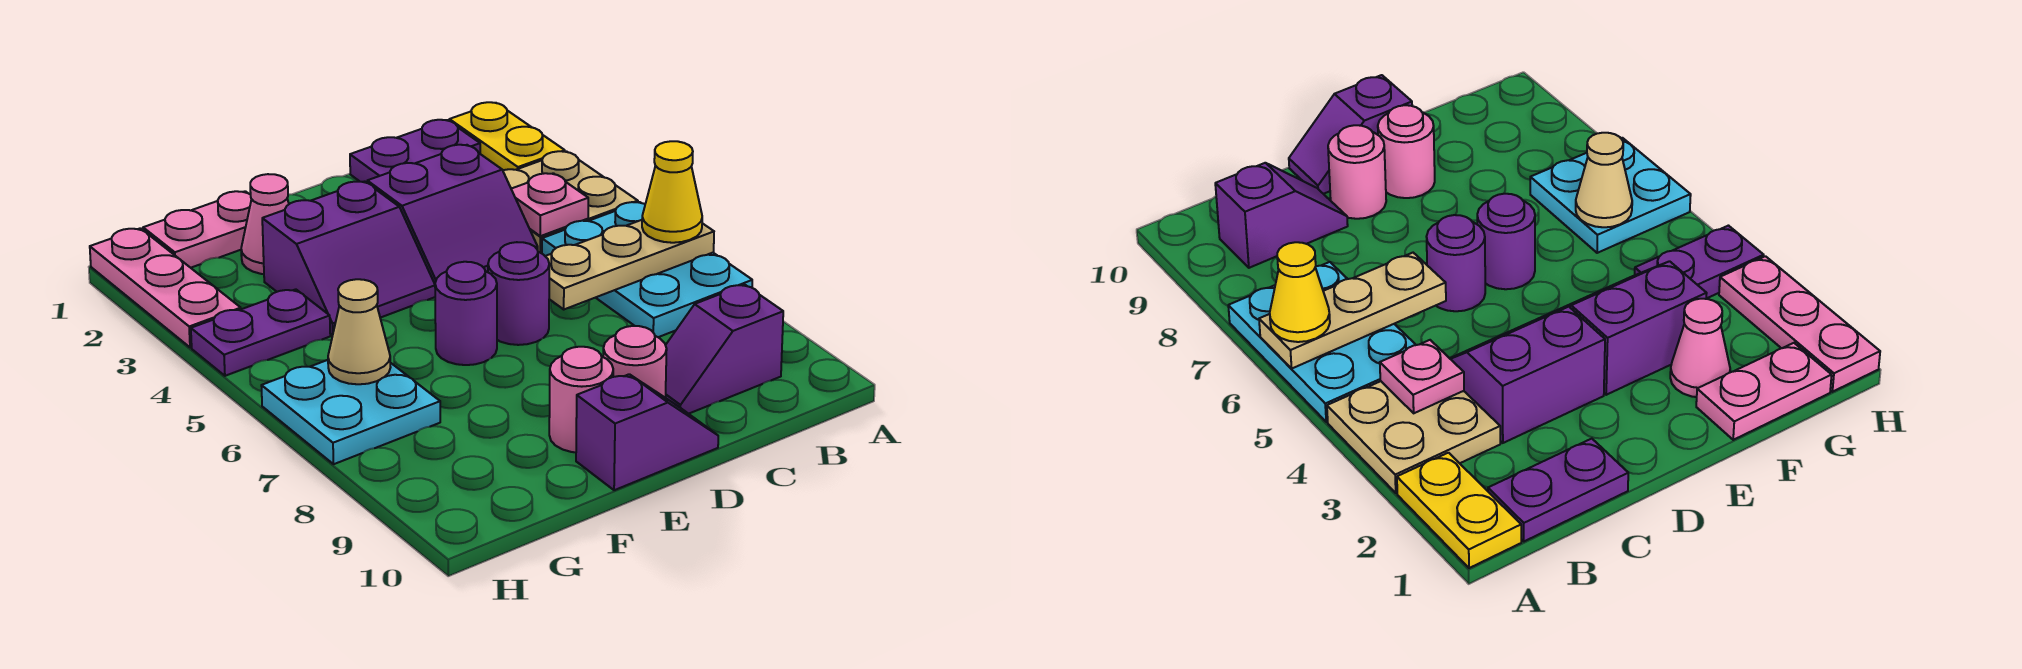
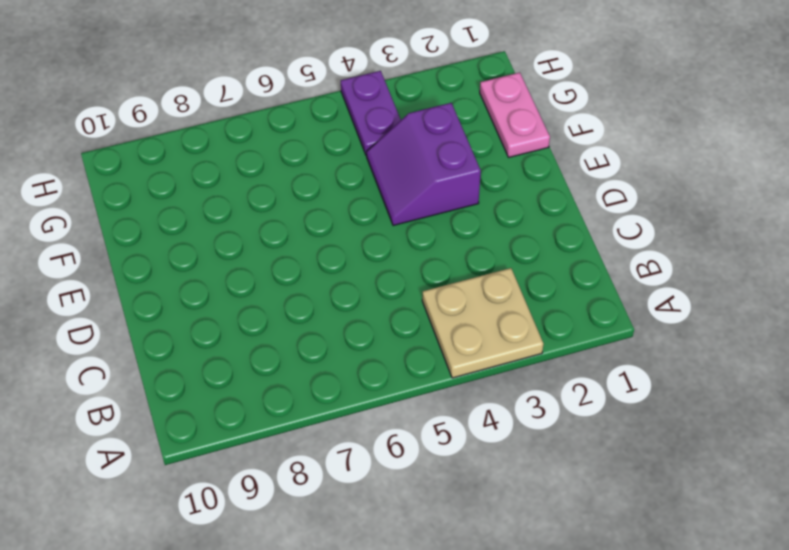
none -> yellow 1x2 plate [449,102,565,170]
none -> cyan 2x3 plate [542,202,752,337]
none -> purple 1x2 plate [350,120,480,183]

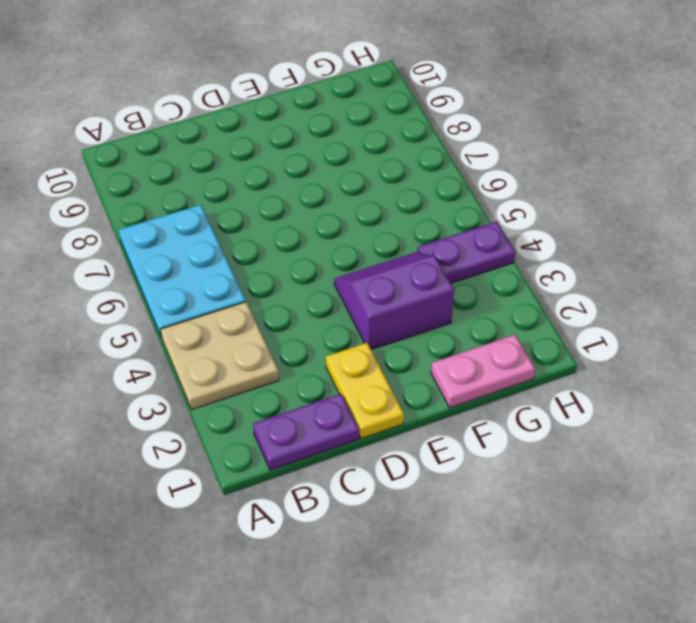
yellow 1x2 plate [326,343,404,439] -> yellow 1x2 plate moved to [449,102,565,170]
none -> purple 1x2 slope [665,285,783,414]
none -> purple 2x2 slope [367,145,538,284]
none -> purple 1x1 round brick [488,242,549,345]

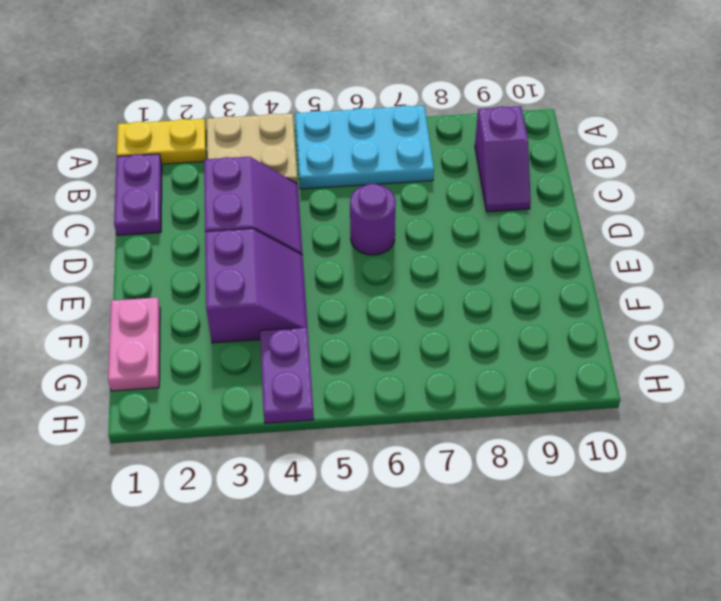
none -> pink 1x1 round brick [603,326,667,397]
none -> purple 1x2 slope [576,374,718,490]
none -> purple 1x1 round brick [435,262,497,365]

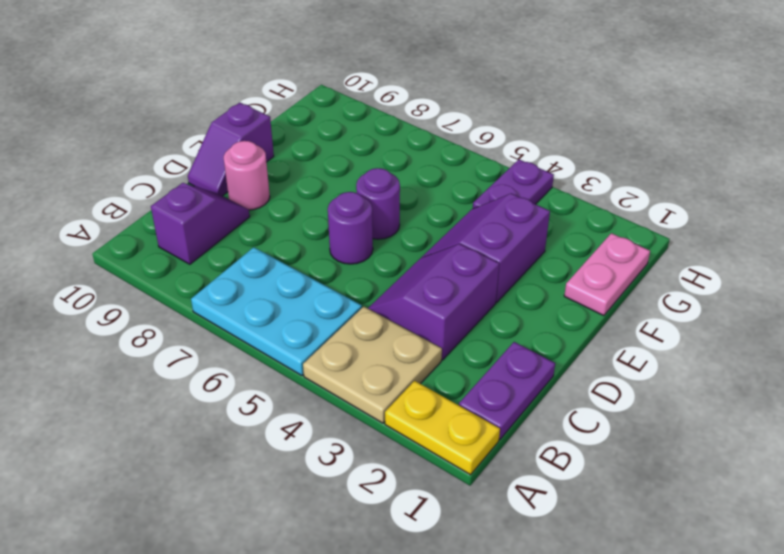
none -> pink 1x1 round brick [549,347,613,452]
none -> pink 1x1 cone [241,174,289,274]
none -> cyan 2x2 plate [261,360,440,464]

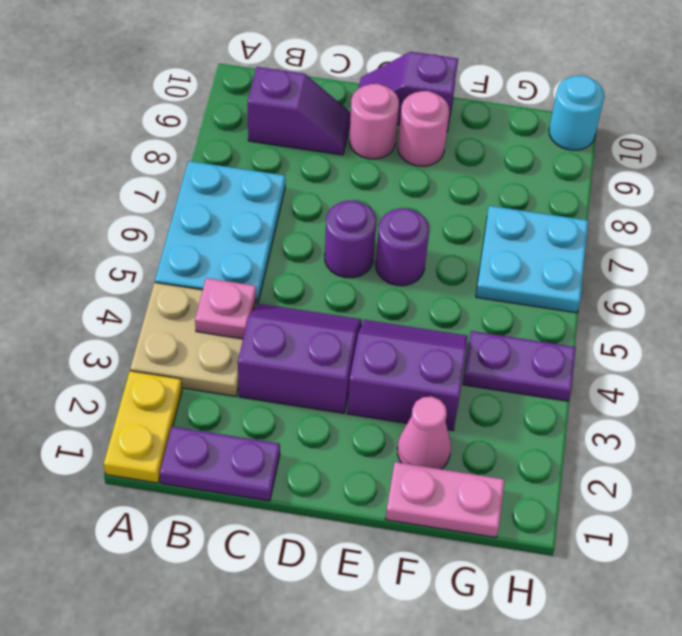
cyan 1x1 round brick [549,75,604,150] -> none
none -> pink 1x3 plate [90,228,241,348]
none -> tan 1x3 plate [545,220,714,309]
none -> tan 1x1 cone [328,279,391,384]

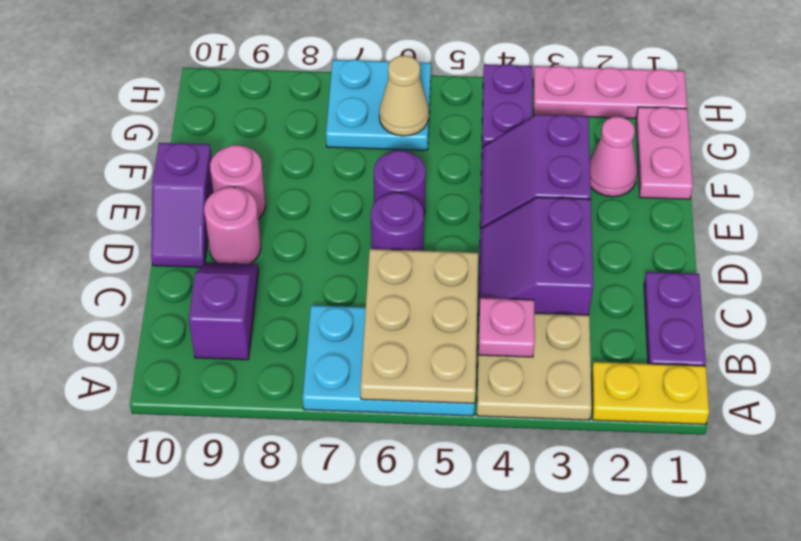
tan 2x3 plate [361,249,478,403] -> tan 1x3 plate [545,220,714,309]
none -> yellow 1x1 cone [642,141,702,243]

